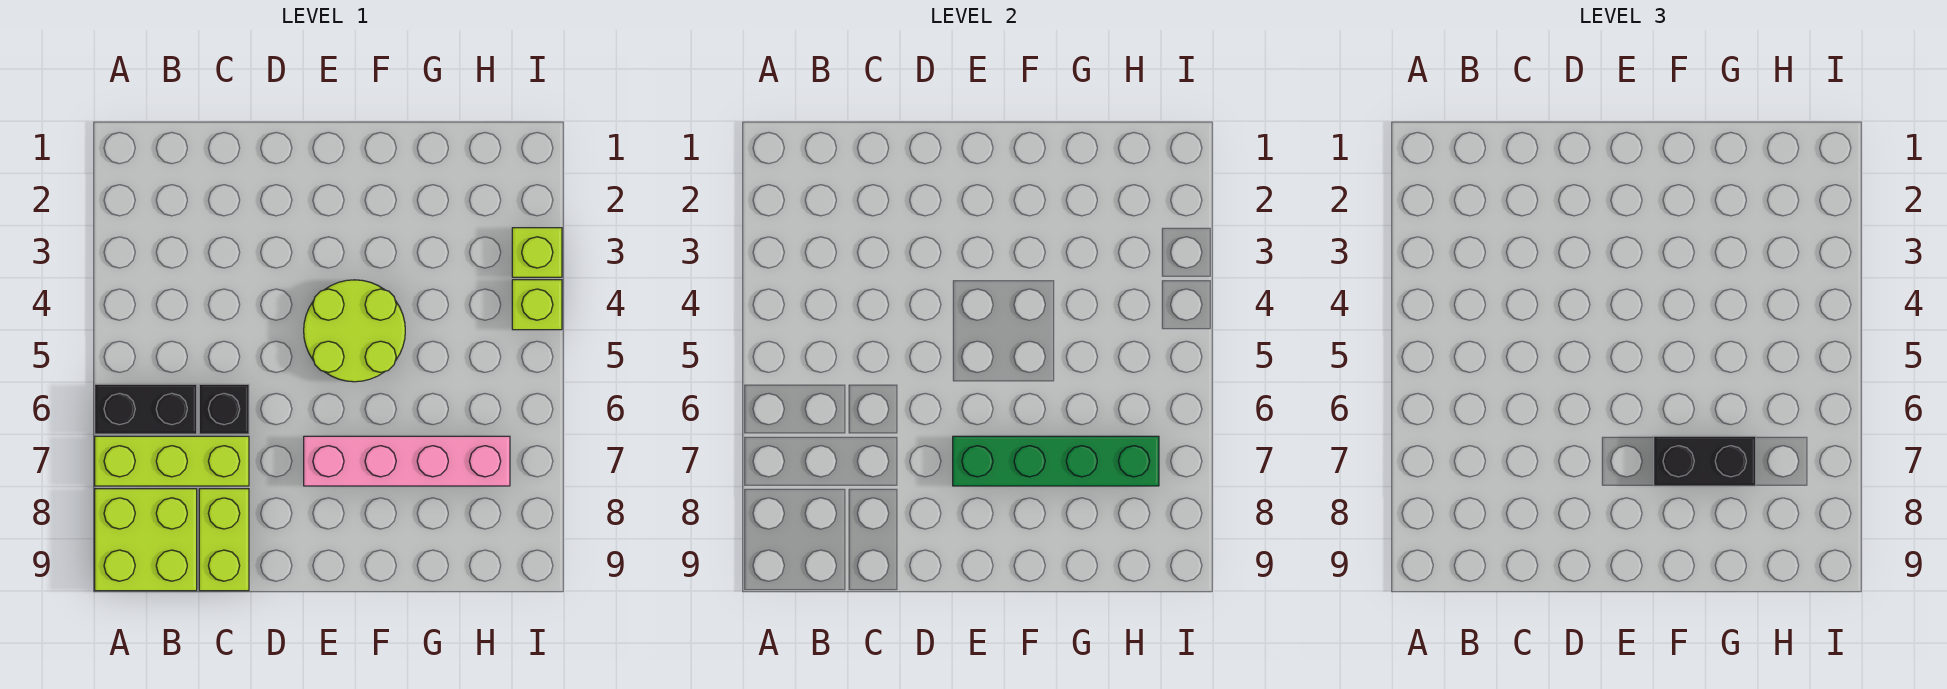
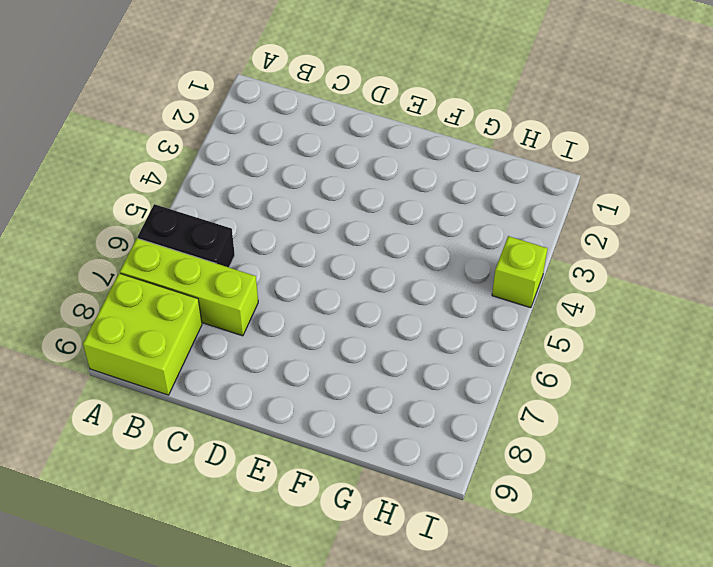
none -> black 1x1 brick [199,384,249,434]
none -> lime 1x2 brick [199,489,249,591]

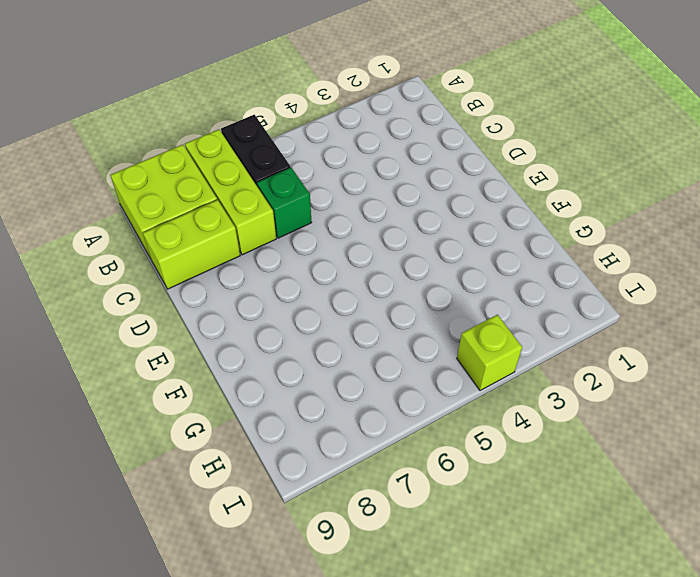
green 1x1 brick [257,167,312,238] -> black 1x1 brick [199,384,249,434]
none -> lime 2x2 round brick [304,280,405,382]
none -> pink 1x4 brick [304,436,510,486]

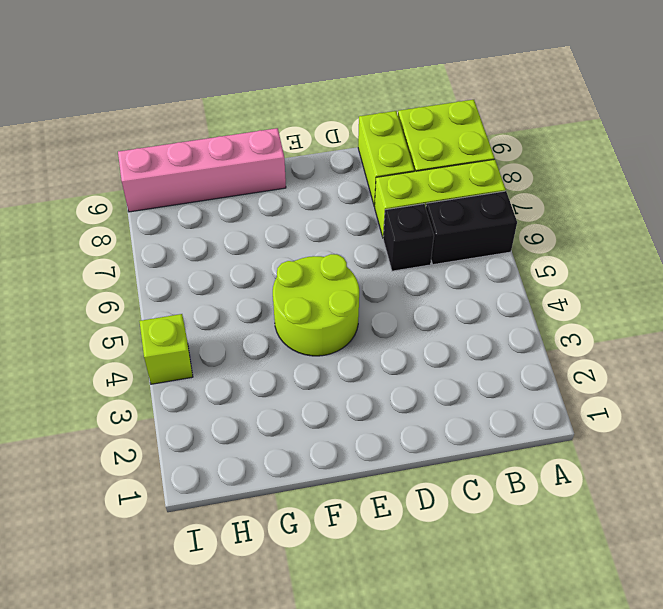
pink 1x4 brick [118,128,286,212] -> pink 1x4 brick moved to [304,436,510,486]
none -> lime 1x1 brick [512,228,562,277]
none -> green 1x4 brick [953,436,1159,486]

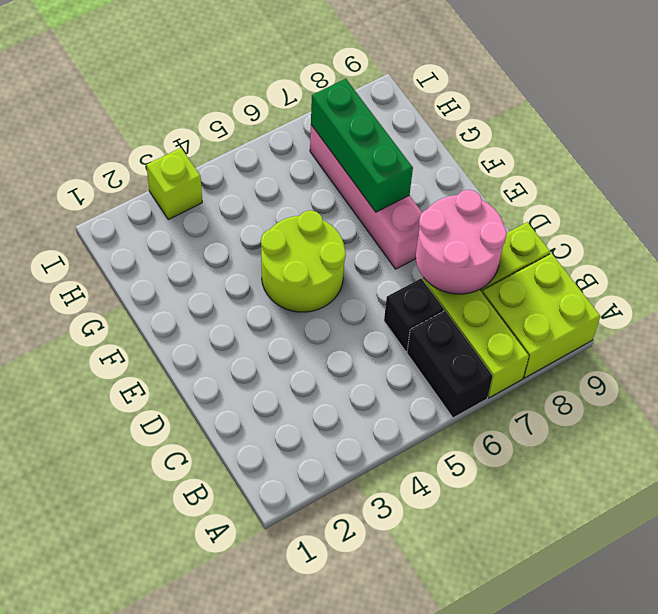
pink 2x2 round brick [416,190,507,294] -> none
green 1x3 brick [311,79,413,212] -> green 1x4 brick [953,436,1159,486]
none -> lime 1x1 brick [512,280,562,330]
none -> black 1x2 brick [1654,436,1756,486]

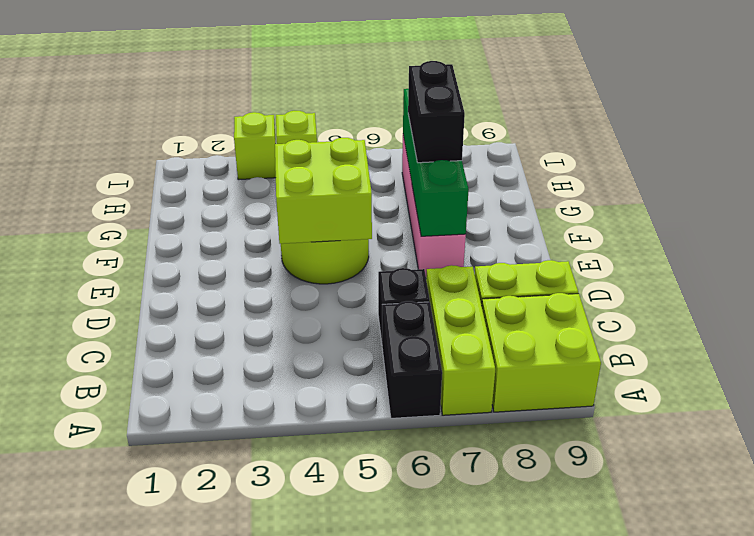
lime 2x2 brick [275,138,372,244] -> none

